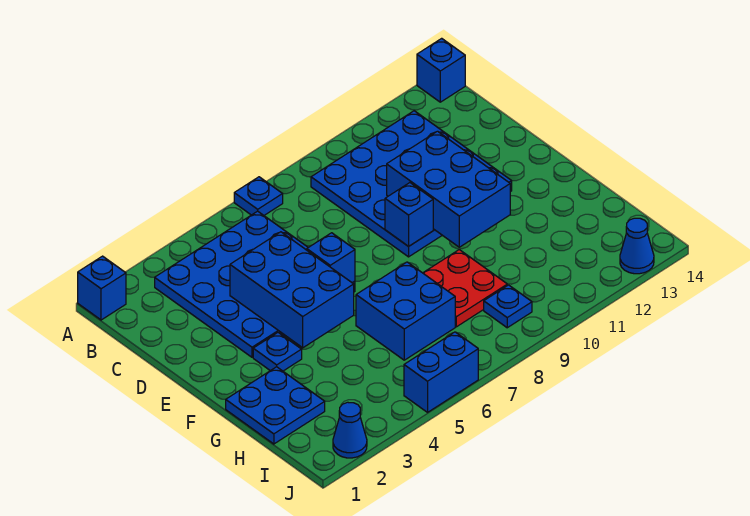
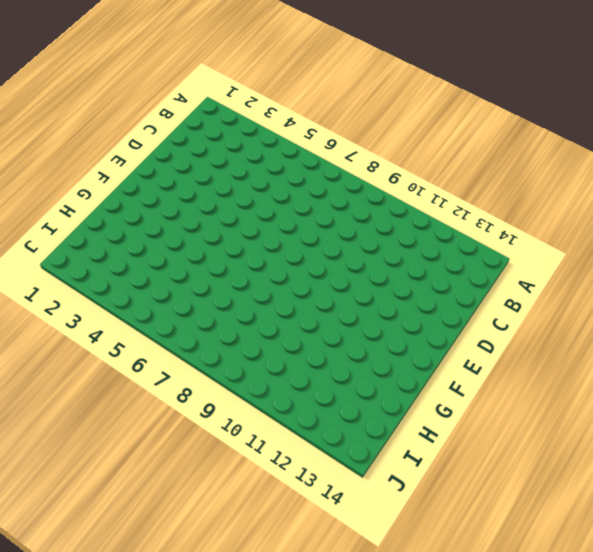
none -> blue 1x1 brick [78,256,126,320]
none -> blue 1x1 plate [234,177,283,215]
none -> blue 1x1 brick [417,38,465,102]

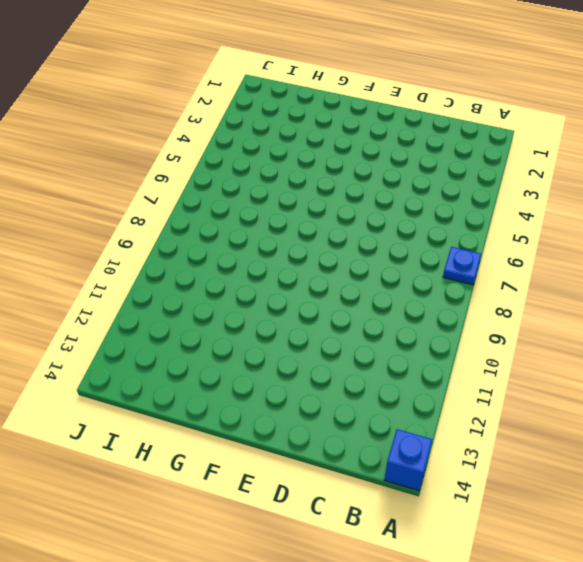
none -> blue 1x1 brick [78,256,126,320]
none -> blue 4x4 plate [155,211,355,357]
none -> blue 4x4 plate [311,111,512,257]

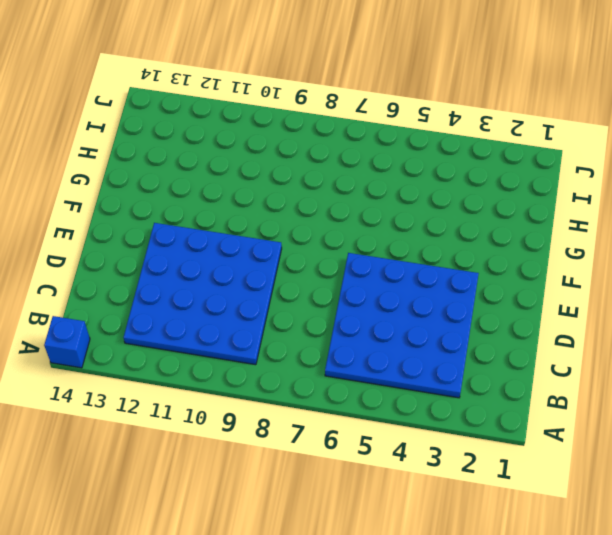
none -> blue 1x1 brick [78,256,126,320]
none -> blue 1x1 plate [234,177,283,215]
none -> blue 1x1 plate [253,333,302,371]

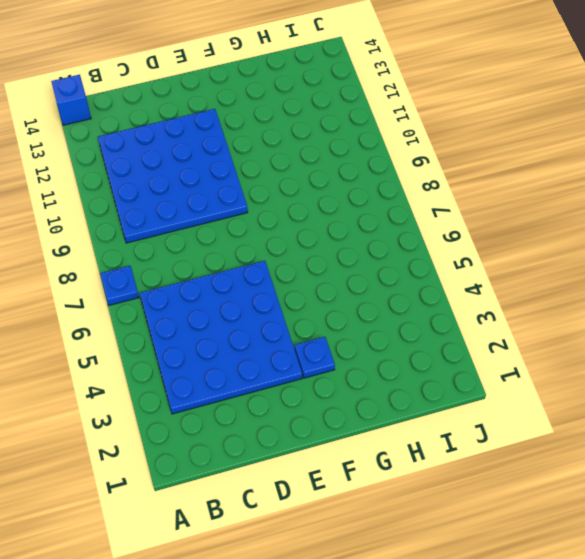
none -> blue 1x1 brick [78,256,126,320]
none -> blue 2x2 plate [226,367,325,444]
none -> blue 2x2 brick [356,262,455,360]

